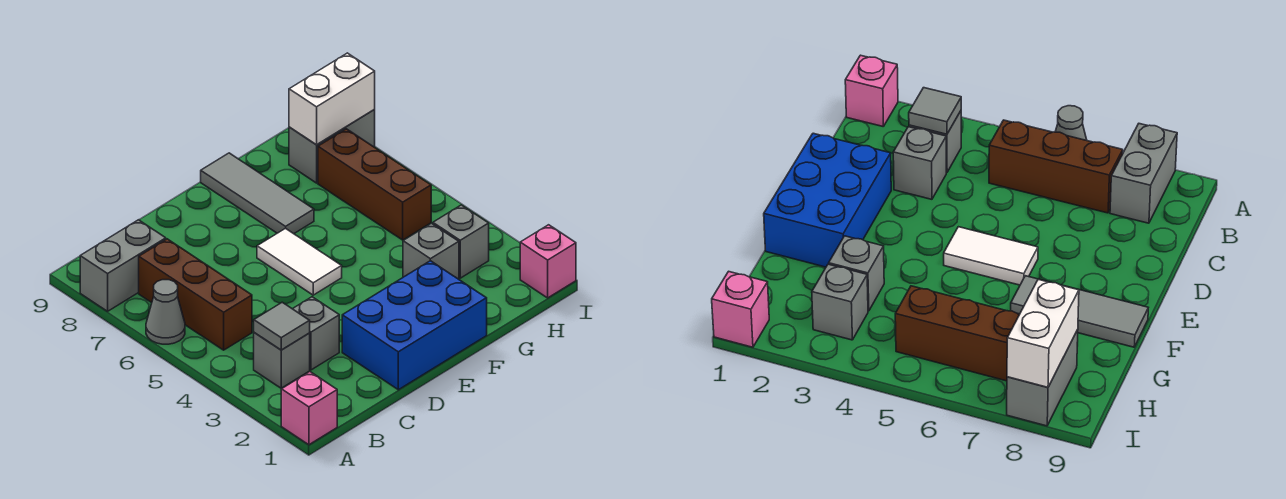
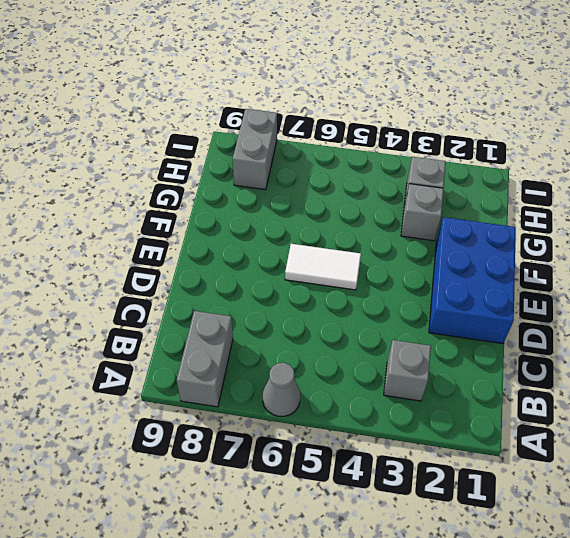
none -> pink 1x1 brick [281,372,337,445]
none -> brown 1x3 brick [139,239,252,350]
none -> grey 1x1 brick [293,297,339,370]

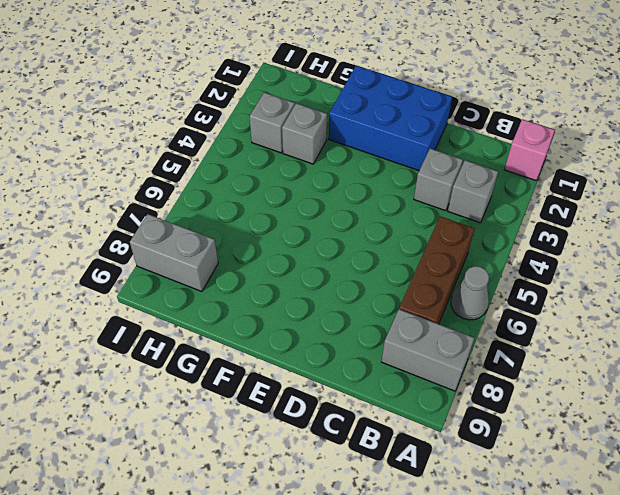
none -> white 1x2 tile [257,228,342,295]
none -> grey 1x3 tile [201,153,314,234]
none -> brown 1x3 brick [318,129,431,240]

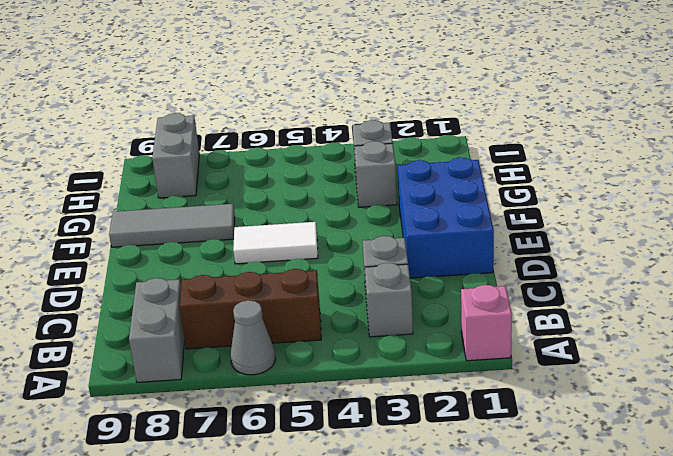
none -> brown 1x3 brick [318,129,431,240]
none -> pink 1x1 brick [520,225,576,298]
none -> grey 1x1 tile [254,302,310,350]

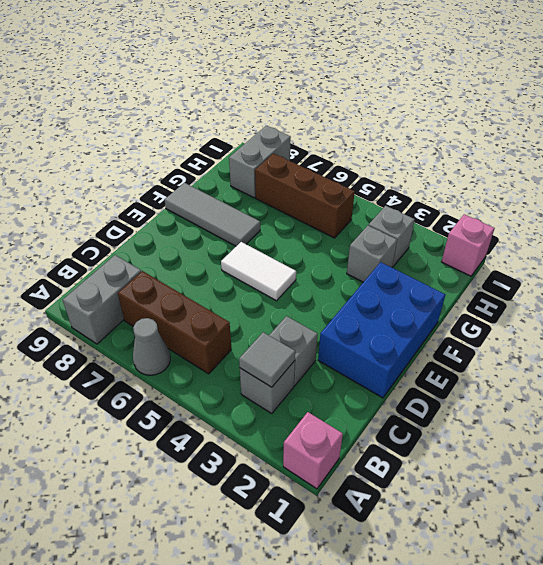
none -> white 1x2 brick [289,53,375,145]

